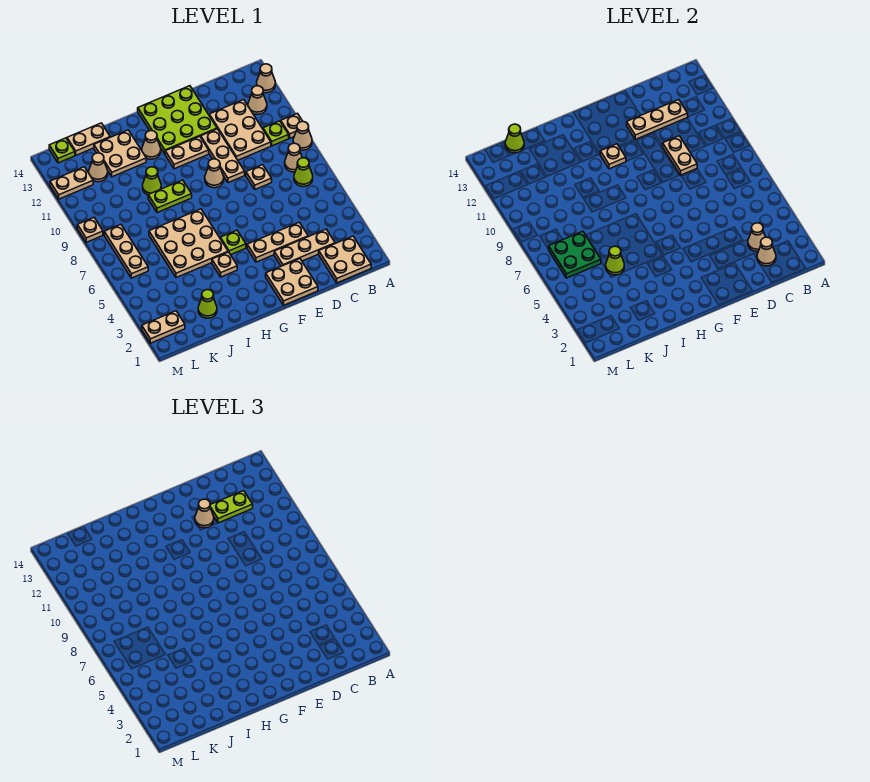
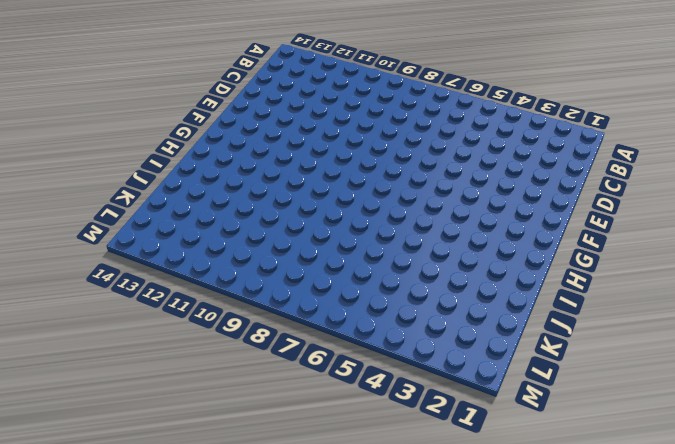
none -> tan 1x1 cone [293,122,312,150]
none -> tan 1x1 plate [281,113,303,138]
none -> tan 1x1 cone [257,64,275,93]
none -> tan 2x2 plate [319,236,371,283]

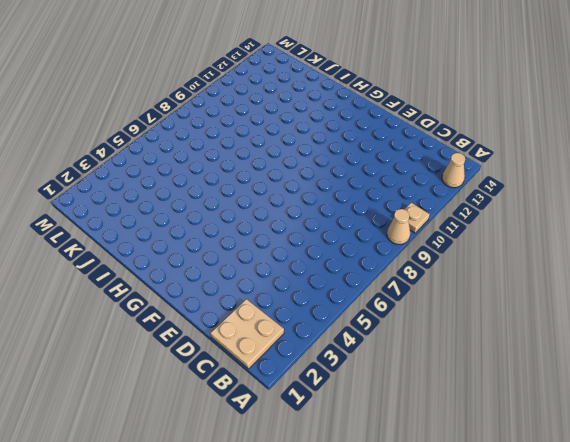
none -> lime 1x1 cone [294,158,313,187]
none -> tan 1x1 cone [285,143,302,172]
none -> lime 1x1 plate [263,121,289,146]
none -> tan 1x1 cone [248,86,267,114]

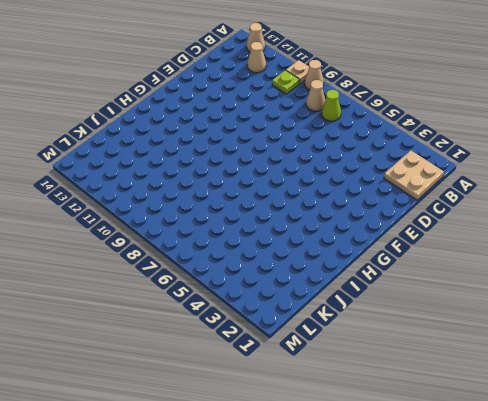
none -> tan 1x3 plate [274,229,335,266]
none -> tan 2x3 plate [209,100,271,160]
none -> tan 1x3 plate [247,222,308,262]
none -> tan 1x1 plate [246,165,272,189]

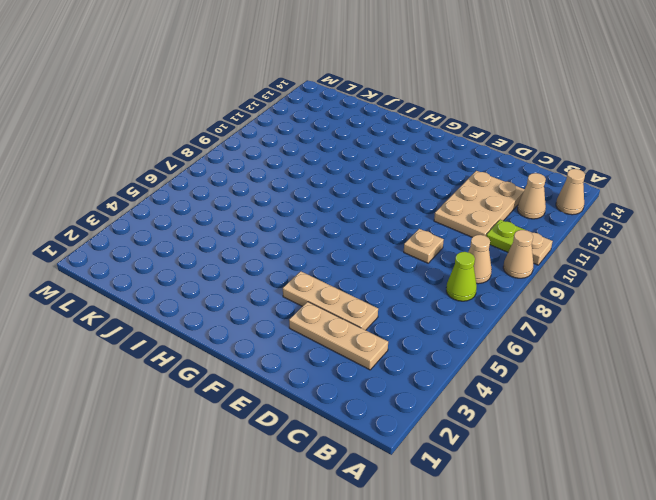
none -> tan 2x2 plate [319,236,371,283]
none -> tan 2x2 plate [266,259,318,305]
none -> tan 1x3 plate [201,129,245,183]
none -> lime 3x3 plate [138,86,217,154]

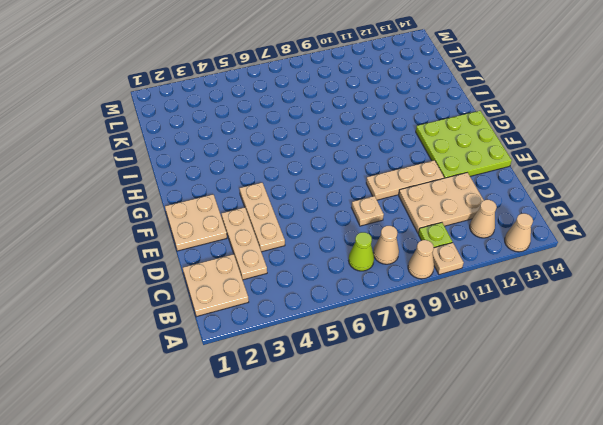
none -> tan 1x1 cone [205,159,224,188]
none -> tan 1x2 plate [165,136,209,169]
none -> lime 1x1 plate [220,230,246,255]
none -> tan 1x1 plate [212,252,237,277]

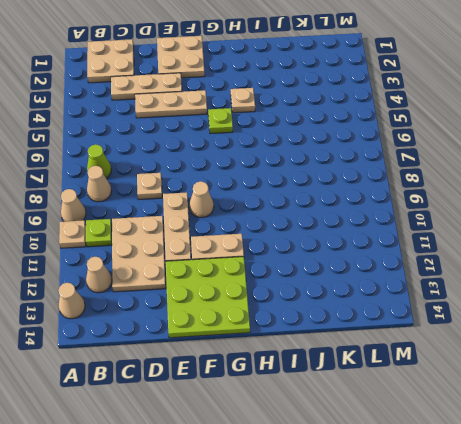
none -> tan 3x3 plate [149,209,228,278]
none -> lime 1x2 plate [148,180,192,213]
none -> tan 1x1 cone [142,131,161,159]
none -> lime 1x1 cone [143,167,161,195]

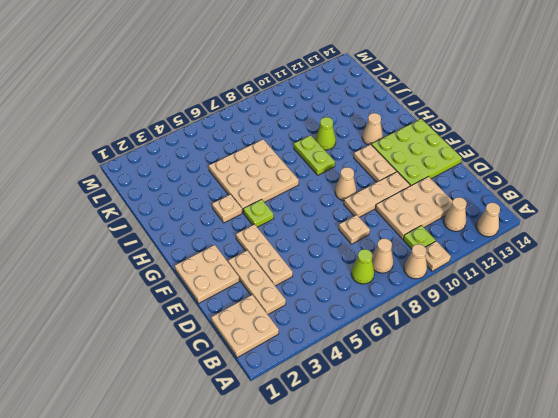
none -> tan 2x2 plate [94,130,146,177]
none -> lime 1x1 cone [198,290,217,318]
none -> tan 1x2 plate [67,123,110,155]
none -> tan 1x1 cone [89,153,108,182]

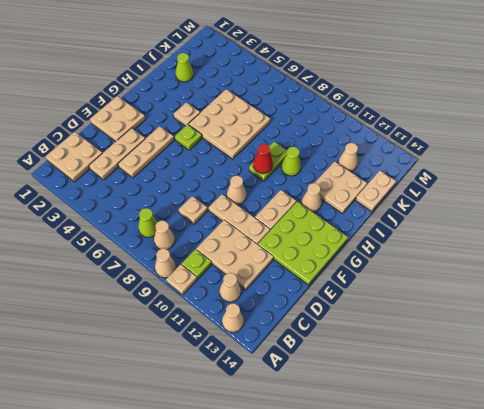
red 1x1 cone [253,144,273,174] -> none
none -> tan 1x2 plate [142,311,185,343]
none -> tan 1x3 plate [104,225,148,278]
none -> tan 1x2 plate [50,167,93,199]
none -> lime 1x1 plate [49,138,75,163]

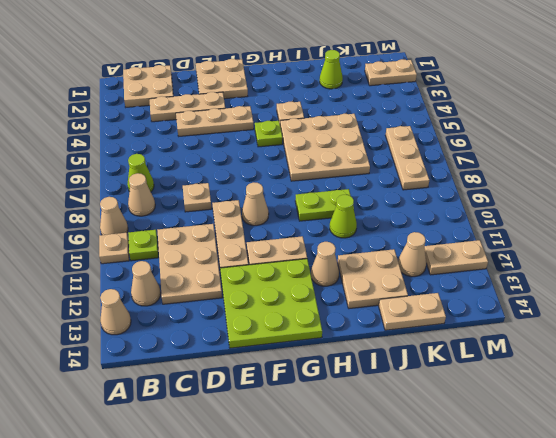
none -> lime 1x1 plate [49,138,75,163]
none -> tan 1x1 plate [77,218,103,242]
none -> tan 1x1 cone [757,237,776,266]
none -> tan 1x1 cone [748,223,765,251]

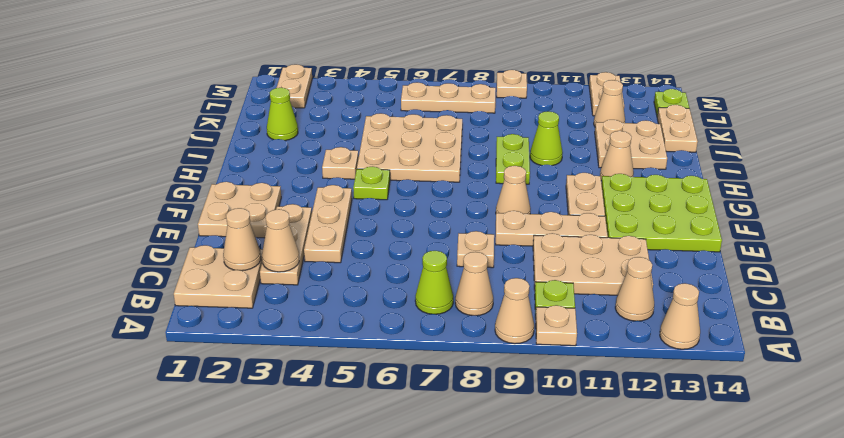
none -> tan 1x3 plate [627,100,688,139]
none -> tan 1x2 plate [663,136,697,175]
none -> tan 1x1 plate [600,144,626,169]
none -> lime 1x1 cone [606,246,624,275]

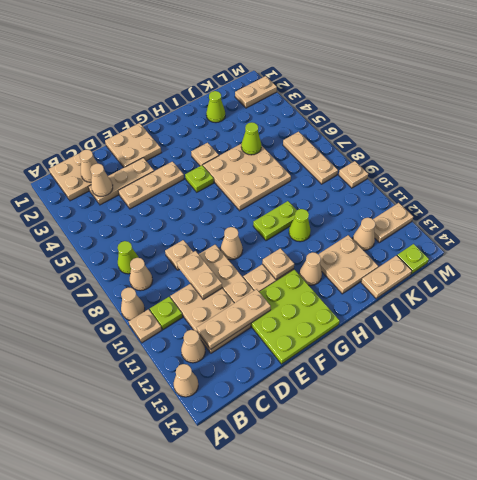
none -> green 2x2 plate [549,231,601,278]
none -> lime 1x1 cone [505,124,524,153]
none -> lime 1x2 plate [210,491,253,523]
none -> tan 1x1 cone [195,499,214,528]

